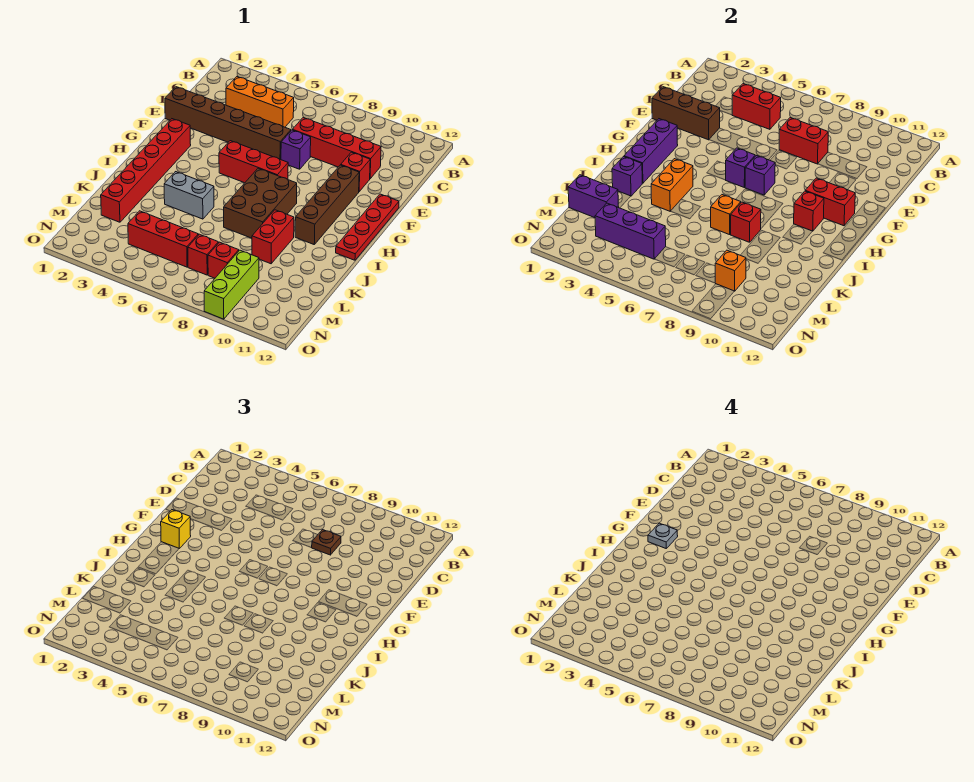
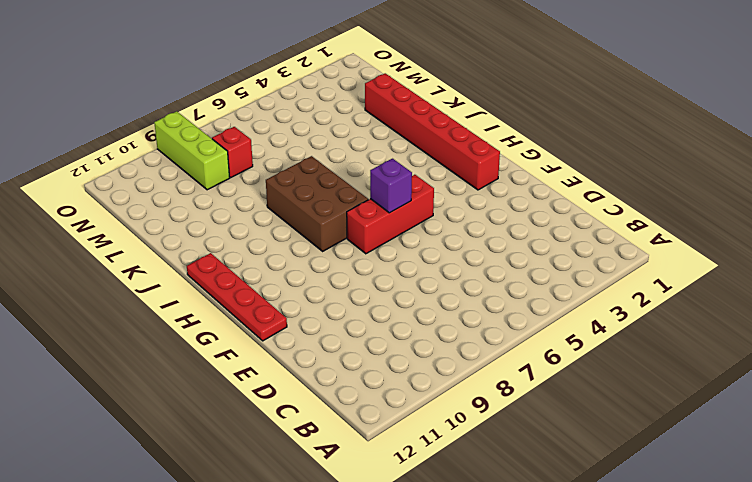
none -> orange 1x3 brick [226,77,294,127]
none -> red 1x4 brick [292,118,381,179]
none -> brown 1x6 brick [165,87,291,160]
none -> purple 1x1 brick [281,130,311,169]

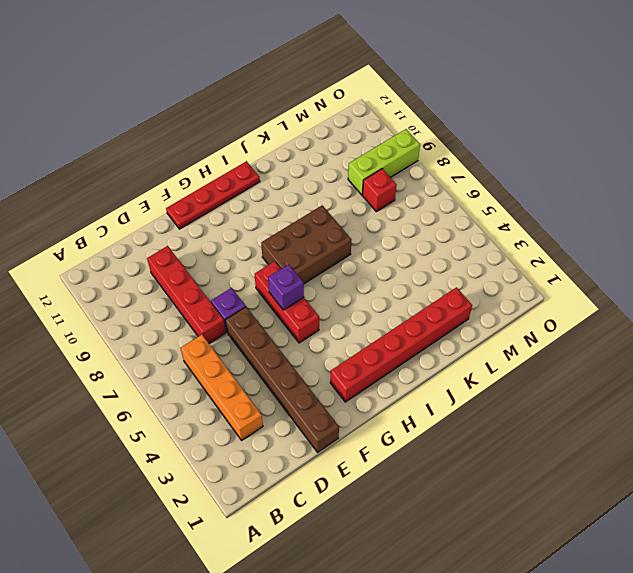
orange 1x4 brick [181,335,263,440] -> orange 1x3 brick [226,77,294,127]
none -> red 1x1 brick [341,152,370,192]
none -> brown 1x4 brick [295,165,359,244]
none -> grey 1x2 brick [164,172,214,219]
none -> red 1x2 brick [252,210,294,264]

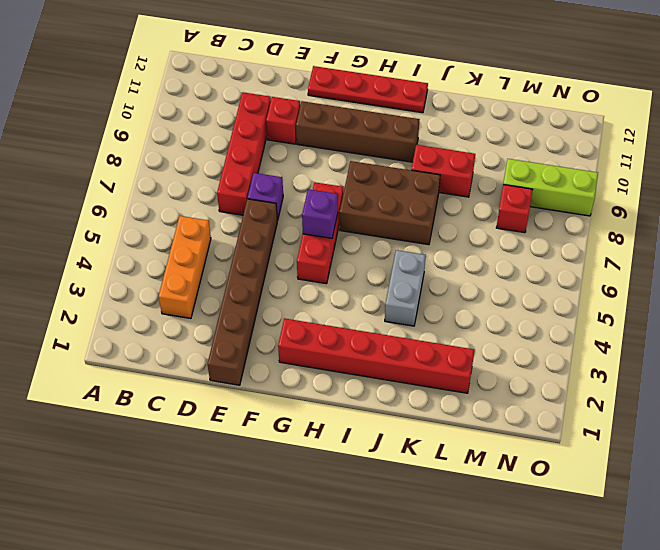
none -> red 1x3 brick [128,211,198,267]
none -> red 1x1 brick [188,234,218,275]
none -> red 1x2 brick [732,84,781,129]
none -> red 1x2 brick [779,118,828,164]

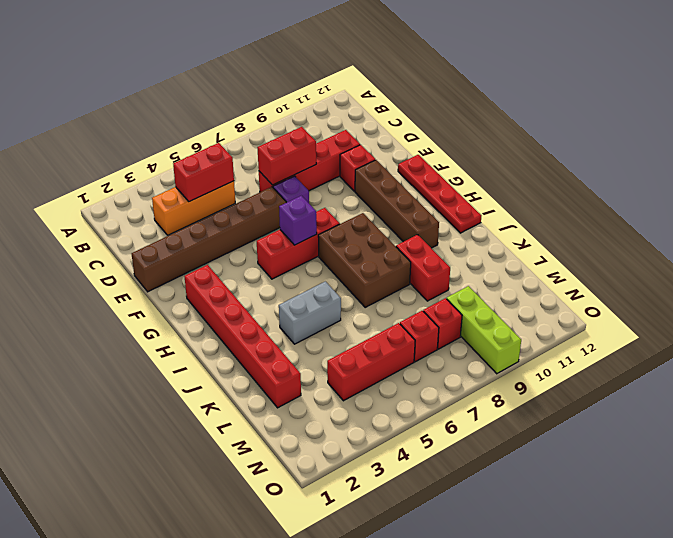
none -> brown 1x3 brick [652,87,720,140]
none -> purple 1x3 brick [624,119,678,183]
none -> purple 1x1 brick [745,156,775,195]
none -> red 1x2 brick [806,178,855,226]

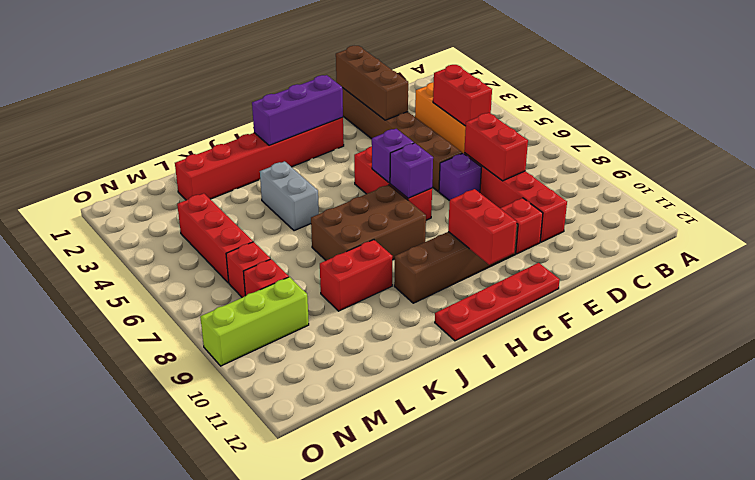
none -> red 1x1 brick [794,191,824,231]
none -> orange 1x2 brick [651,159,693,211]
none -> purple 1x1 brick [612,157,642,196]
none -> orange 1x1 brick [711,195,741,235]

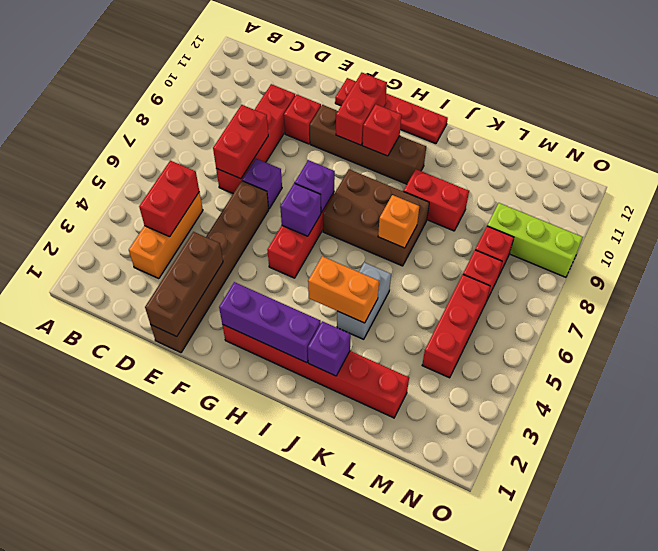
none -> red 1x1 brick [731,202,761,242]
none -> purple 1x2 brick [568,175,619,218]
none -> purple 1x3 brick [595,203,666,259]
none -> orange 1x1 brick [715,250,746,291]

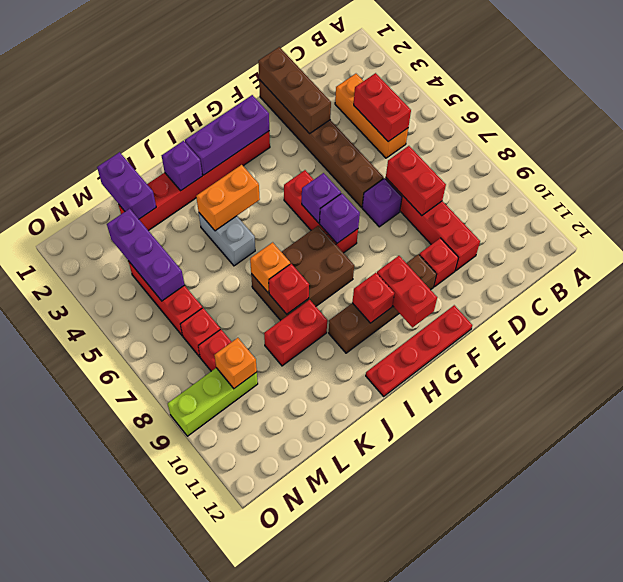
none -> brown 1x1 plate [312,530,341,555]
none -> yellow 1x1 brick [161,510,191,548]
none -> grey 1x1 plate [648,523,678,548]

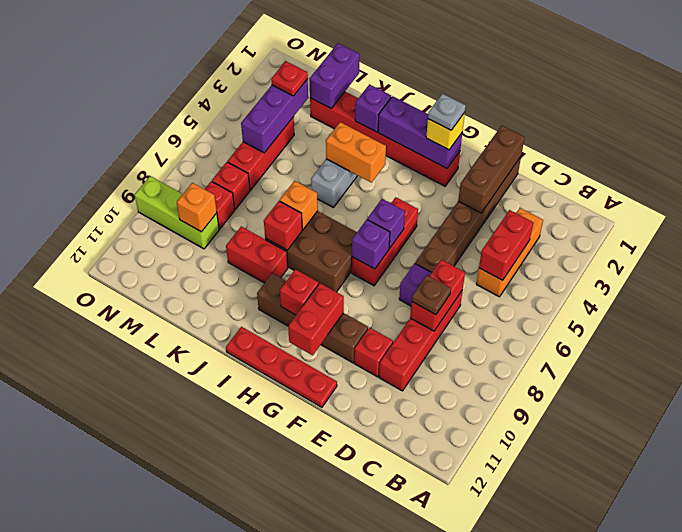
red 1x1 plate [271,61,308,96] -> none

